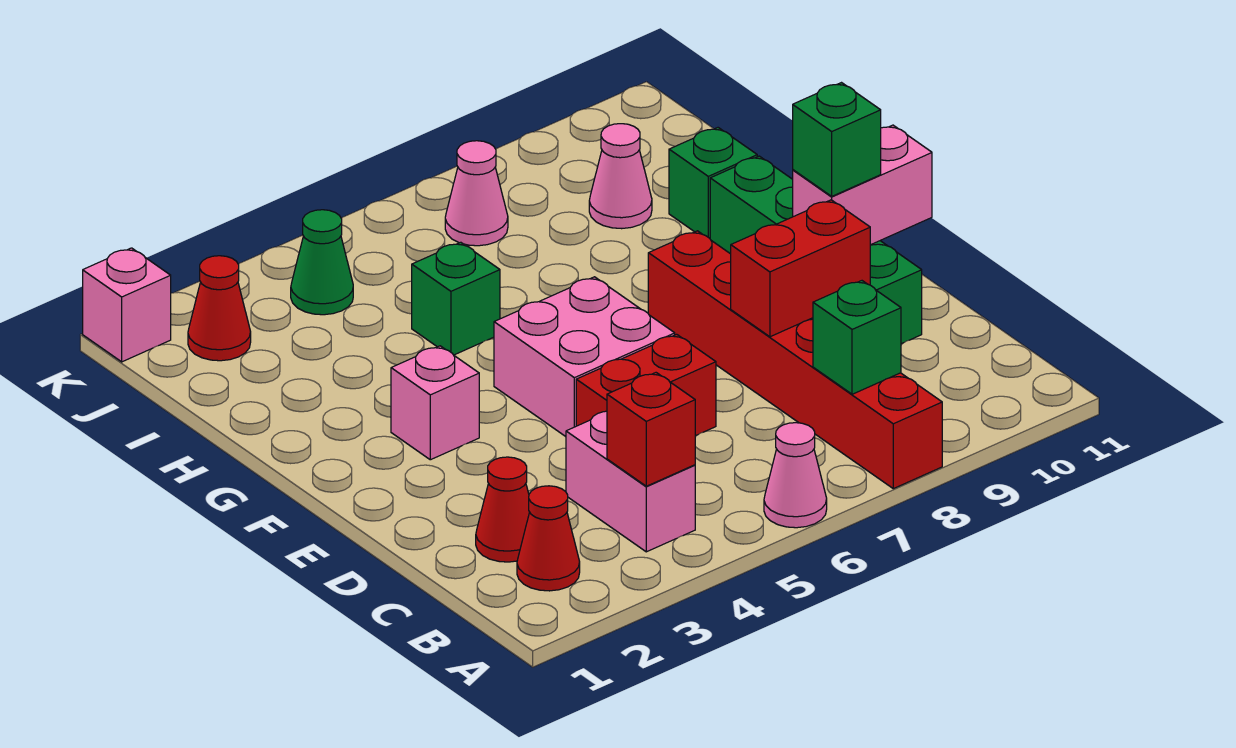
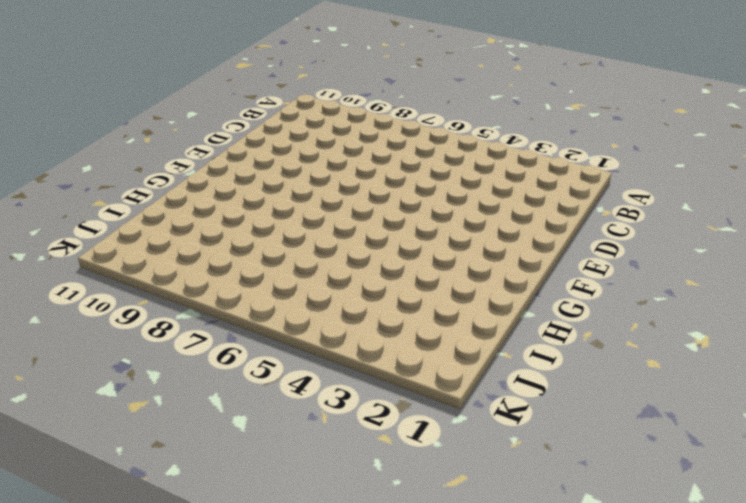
none -> pink 1x1 cone [764,423,827,528]
none -> red 1x6 brick [648,231,942,489]
none -> red 1x1 cone [517,486,580,591]

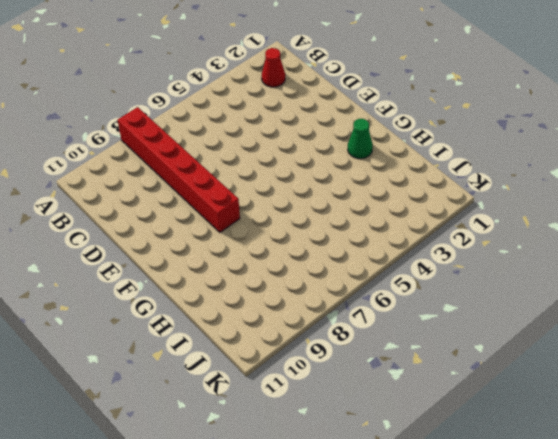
green 1x1 cone [348,119,373,159] -> green 1x1 cone moved to [291,210,353,315]
none -> pink 1x1 cone [764,423,827,528]
none -> pink 1x2 brick [566,411,695,552]
none -> red 1x1 cone [476,457,529,562]

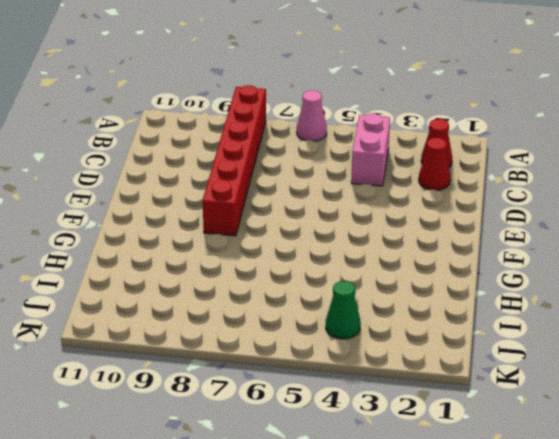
none -> red 1x2 brick [576,334,716,436]
none -> green 1x4 brick [710,156,922,344]
none -> pink 2x2 brick [494,277,675,437]

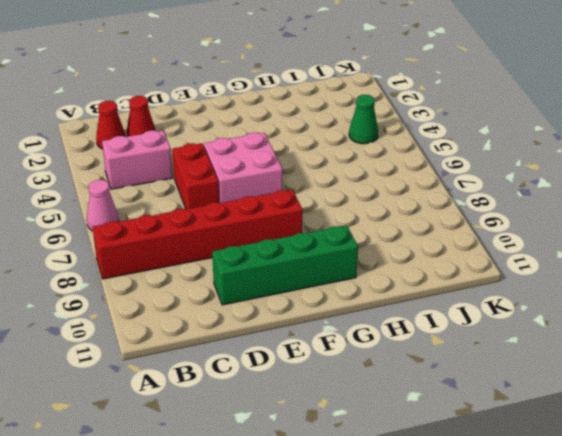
none -> pink 1x1 brick [391,346,479,460]
none -> green 1x1 brick [412,242,500,355]
none -> green 1x1 brick [669,128,757,238]

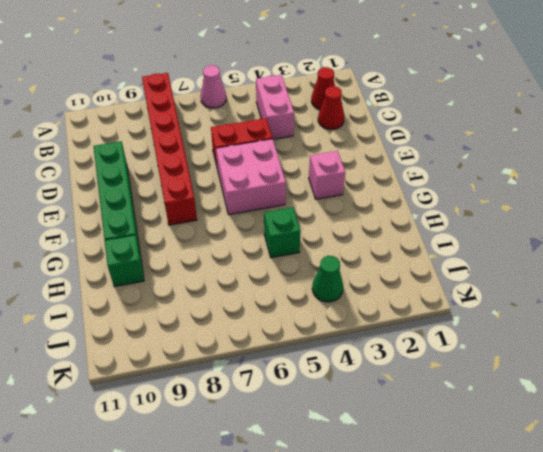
none -> pink 1x1 cone [589,124,652,229]
none -> red 1x1 cone [188,256,251,361]
none -> pink 1x1 cone [445,141,508,246]

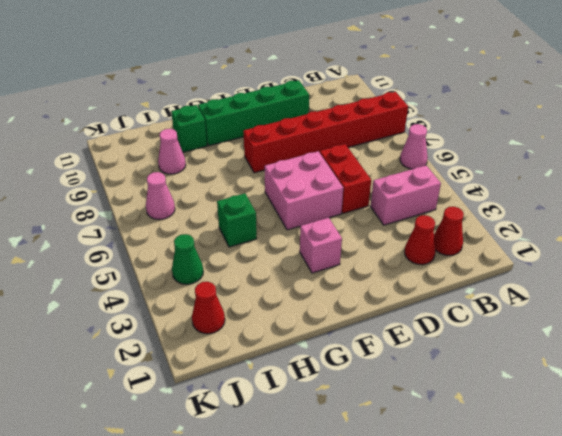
none -> pink 1x1 brick [83,248,171,362]
none -> red 1x1 brick [607,373,695,486]
none -> green 1x1 brick [813,281,901,394]

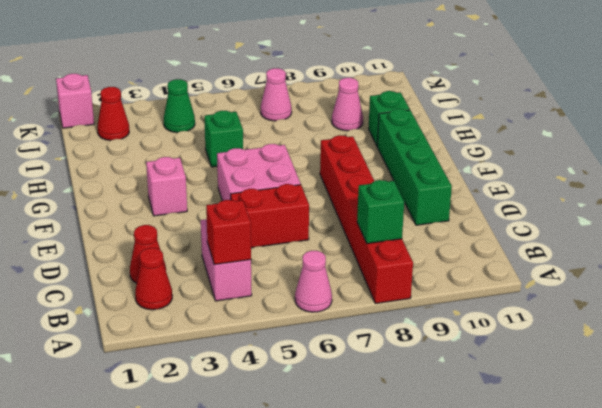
none -> red 1x2 brick [731,200,870,337]
none -> pink 1x2 brick [793,125,932,245]
none -> green 1x1 brick [793,83,881,196]

